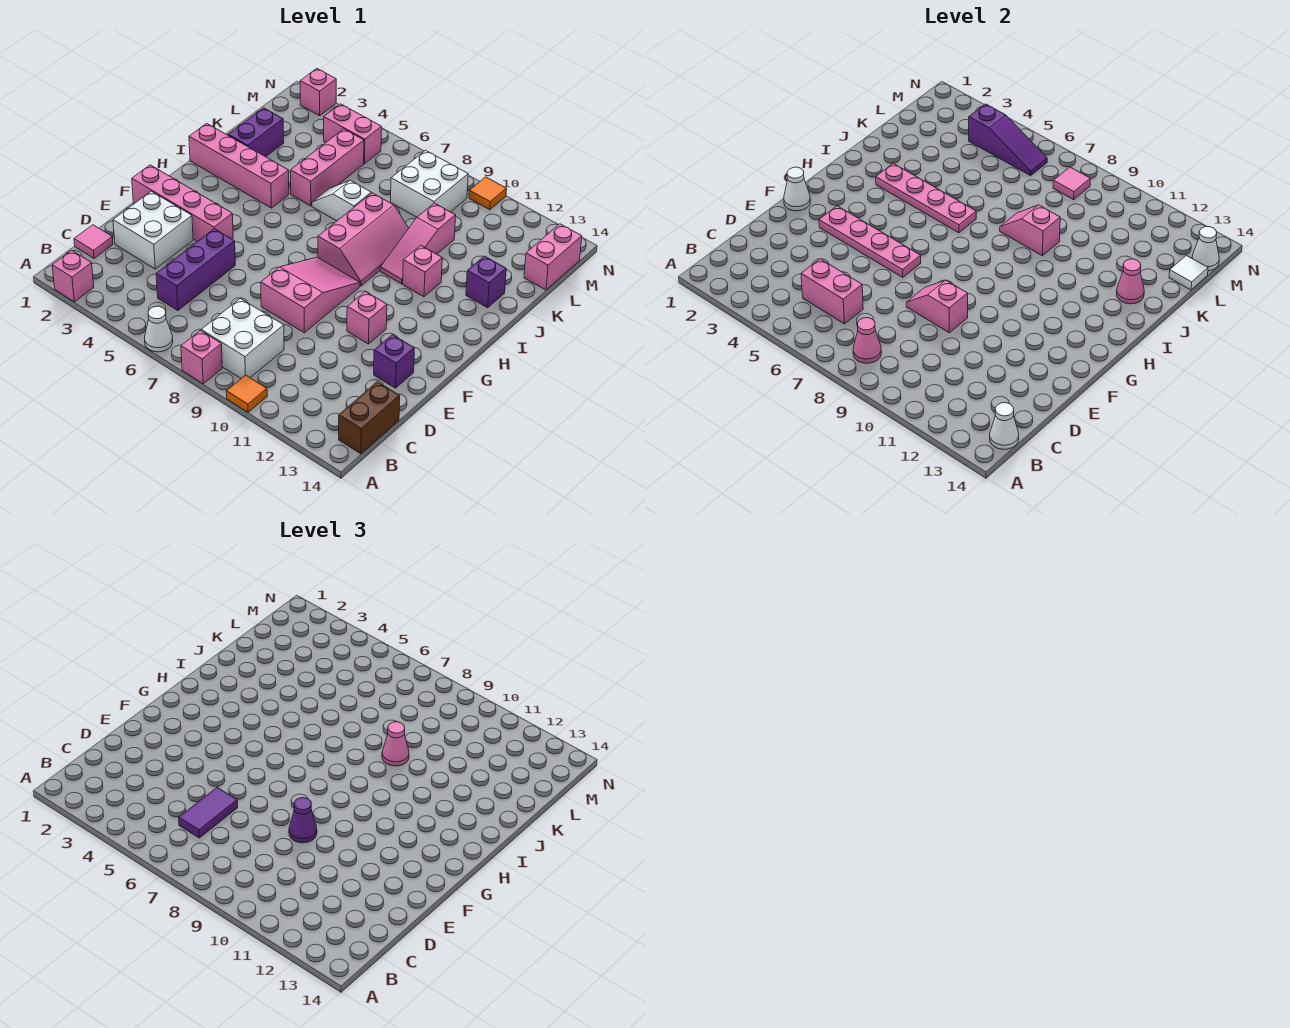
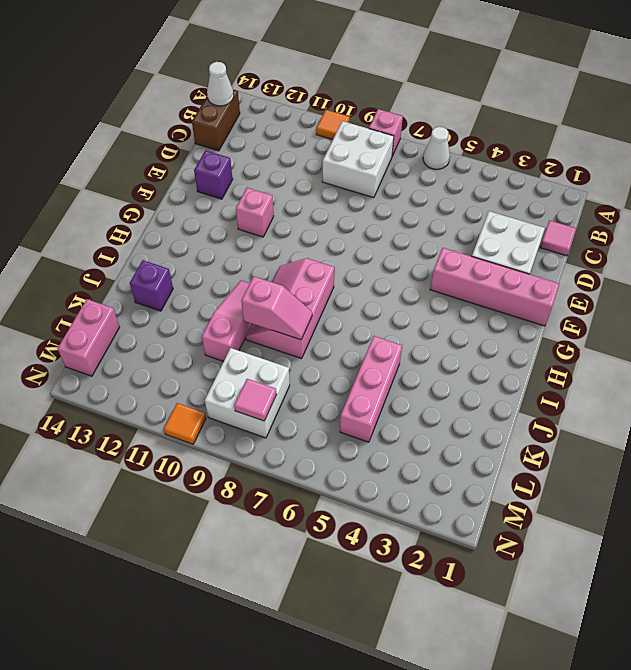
none -> pink 1x1 brick [52,250,94,302]
none -> purple 1x3 brick [156,229,235,310]
none -> pink 2x3 slope [261,257,360,333]
none -> pink 1x4 brick [189,123,289,208]

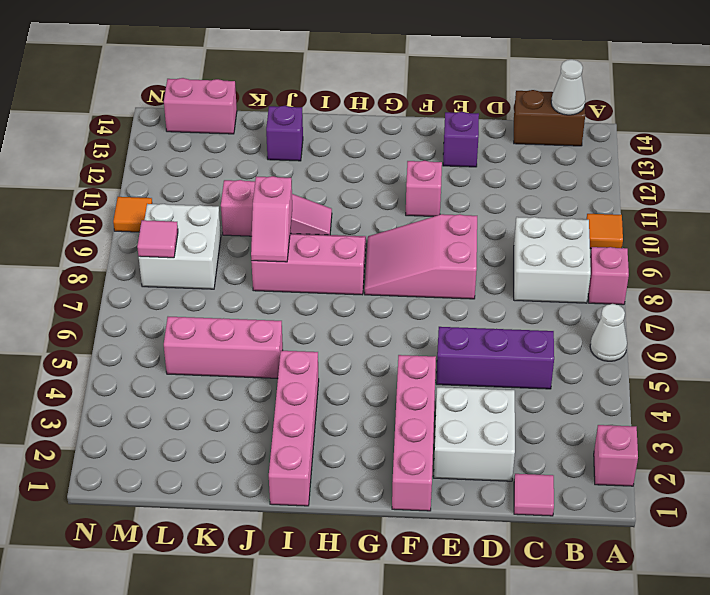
none -> pink 1x1 brick [403,246,442,297]
none -> purple 1x2 brick [228,108,284,157]
none -> white 1x2 slope [312,180,371,221]
none -> pink 1x2 brick [324,104,382,164]

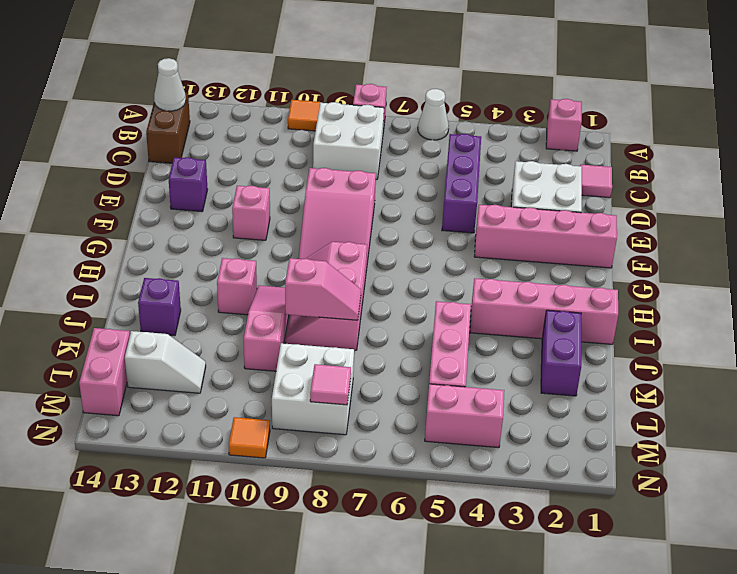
white 1x2 slope [125,331,206,393] -> white 1x2 slope moved to [312,180,371,221]
none -> pink 1x1 brick [300,69,336,116]
none -> pink 1x1 cone [853,318,881,363]
none -> pink 1x2 brick [801,259,863,324]
none -> pink 1x2 slope [906,280,968,333]

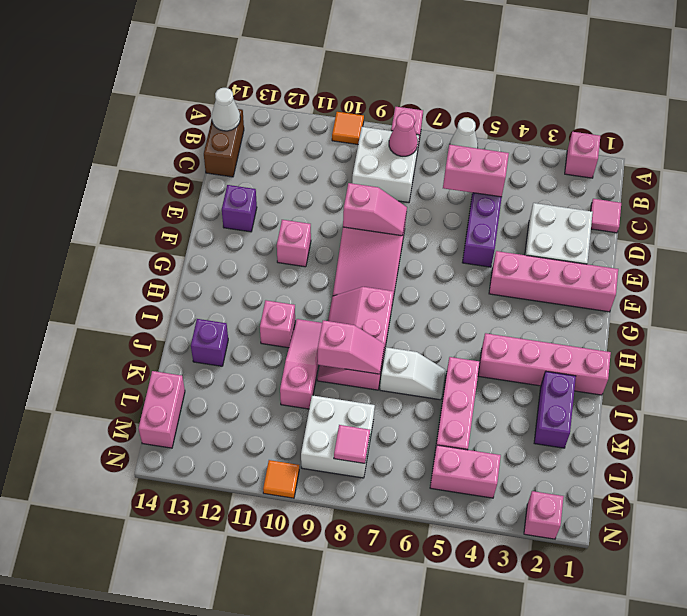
none -> white 1x1 cone [784,167,810,211]
none -> pink 1x4 plate [819,206,921,277]
none -> pink 1x4 plate [876,164,976,233]
none -> pink 1x1 cone [1117,259,1144,304]

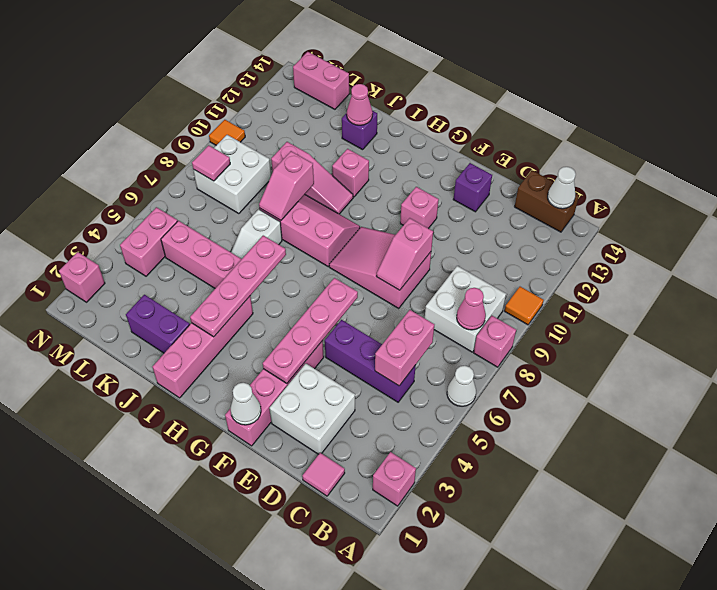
none -> white 1x1 tile [1169,256,1208,290]
none -> purple 1x3 slope [969,104,1047,176]
none -> white 1x1 cone [1192,227,1219,271]
none -> purple 1x2 tile [179,788,238,838]

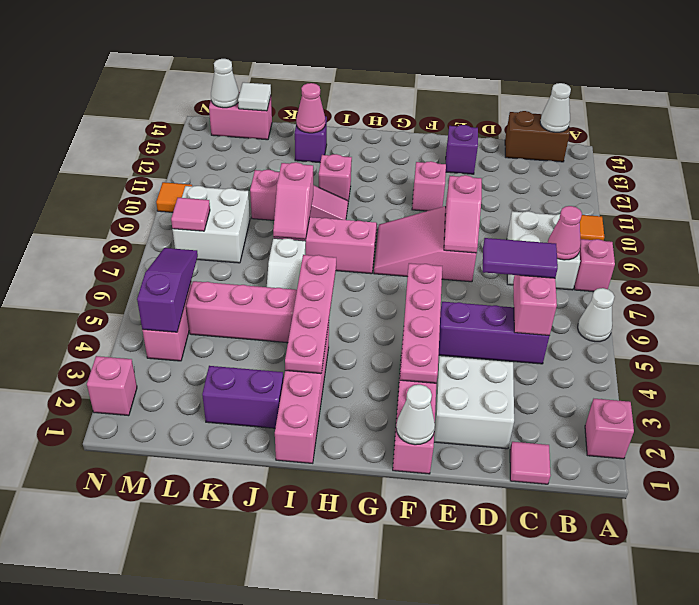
none -> purple 1x1 cone [289,798,317,843]
none -> pink 1x1 cone [382,722,409,766]

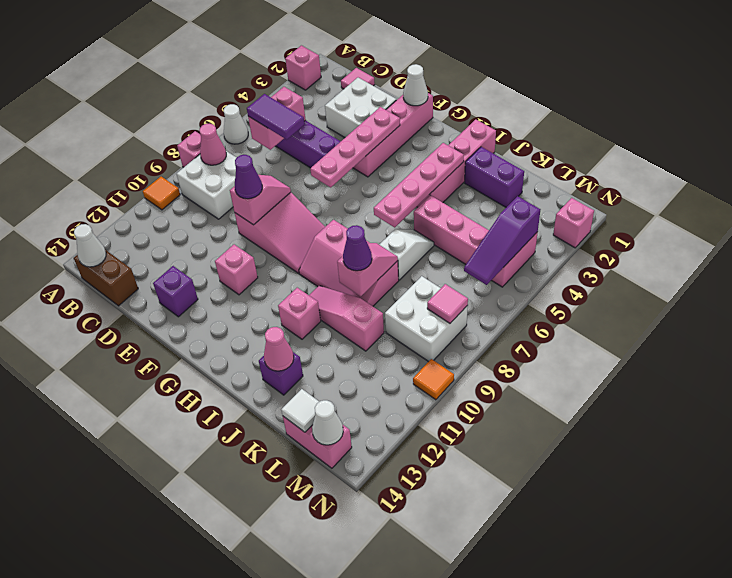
purple 1x1 cone [343,225,372,271] -> pink 1x1 cone [382,722,409,766]

